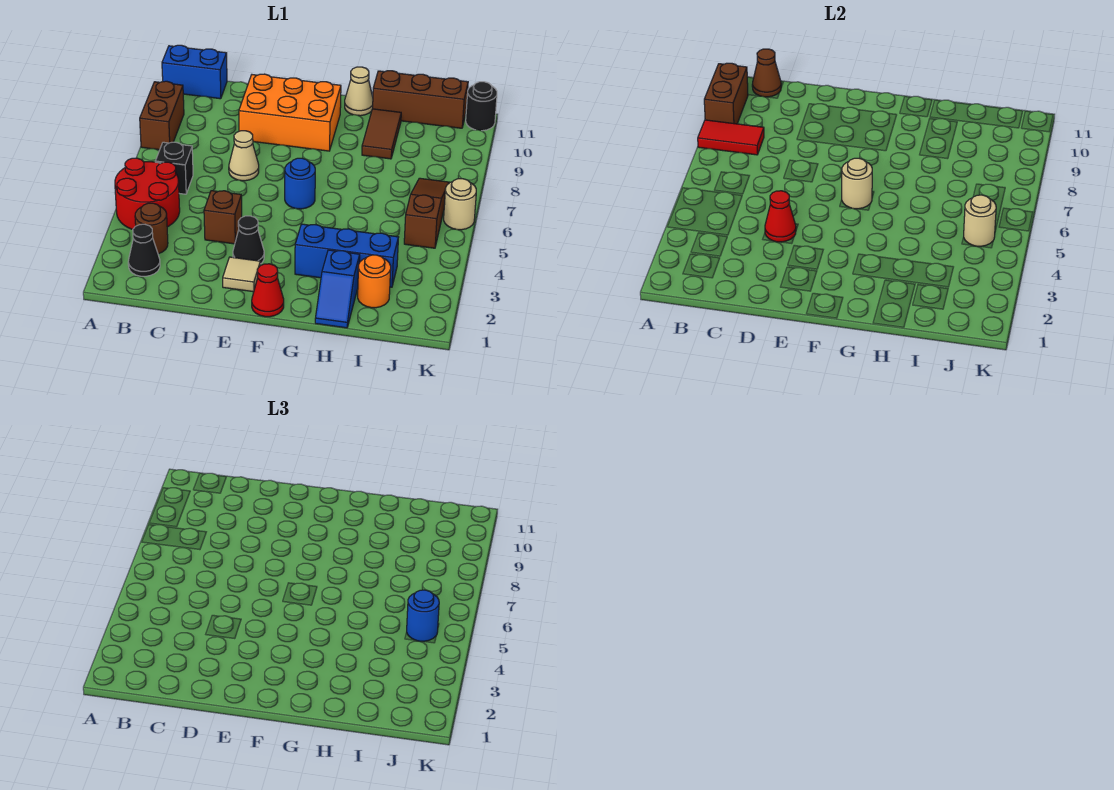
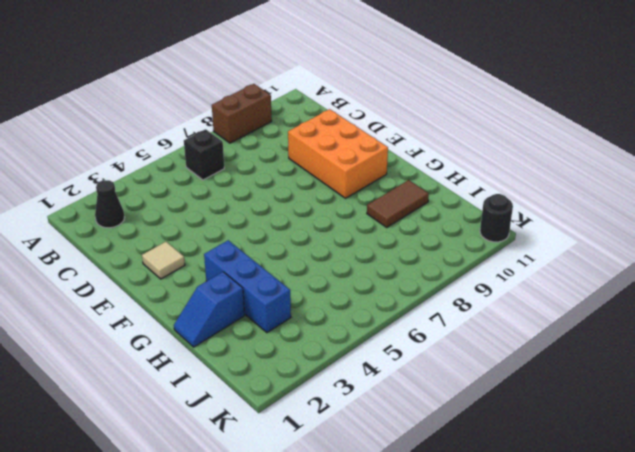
none -> red 2x2 round brick [115,158,180,229]
none -> blue 1x2 brick [162,45,227,99]
none -> brown 1x1 round brick [135,203,168,254]

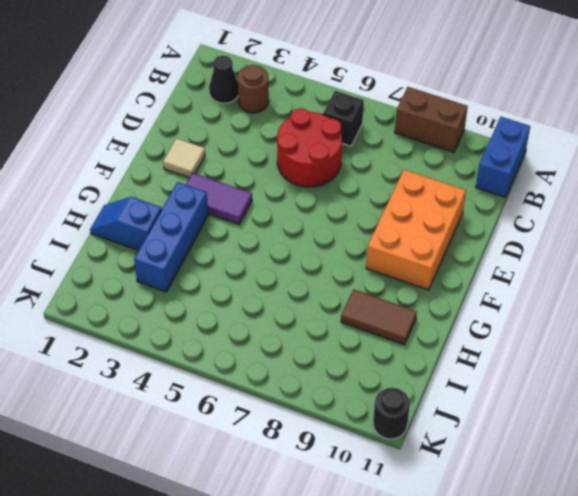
red 2x2 round brick [277,108,342,187] -> red 2x2 round brick moved to [115,158,180,229]
purple 1x2 tile [186,173,252,224] -> none
none -> brown 1x1 brick [204,191,242,244]
none -> tan 1x1 cone [229,131,259,181]
none -> black 1x1 cone [233,216,264,264]

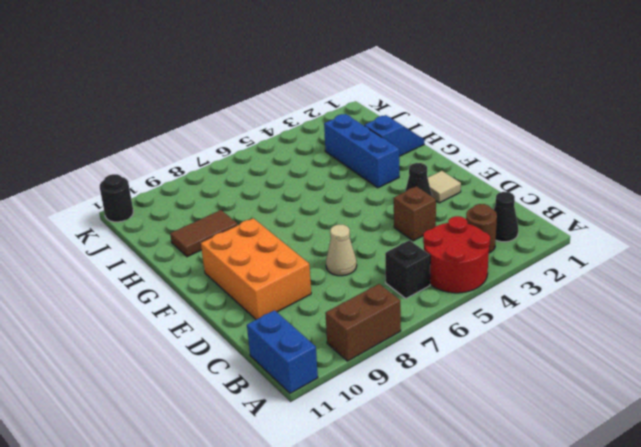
none -> red 1x1 cone [252,264,284,317]
none -> blue 1x1 round brick [285,158,315,209]
none -> tan 1x1 cone [345,67,373,116]

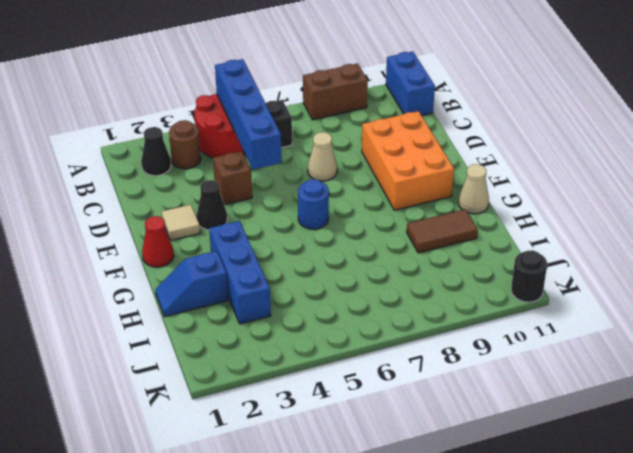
blue 1x4 brick [215,59,282,169] -> none
none -> brown 1x3 brick [373,71,468,128]
none -> orange 1x1 round brick [358,255,391,308]
none -> brown 1x3 slope [404,178,449,248]

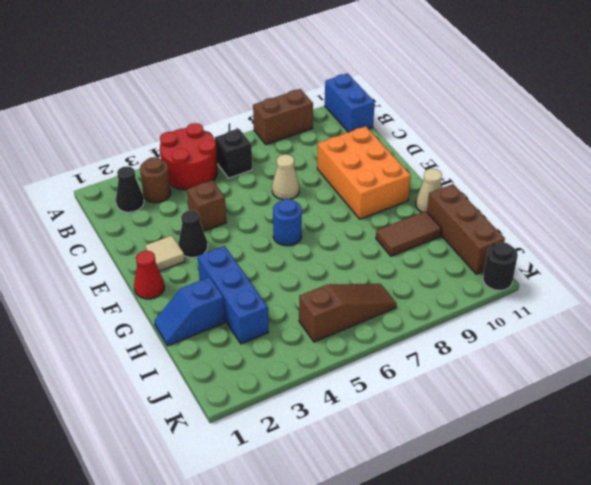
none -> orange 1x1 round brick [358,255,391,308]
none -> tan 1x1 round brick [444,179,476,230]
none -> red 1x2 tile [698,120,764,155]

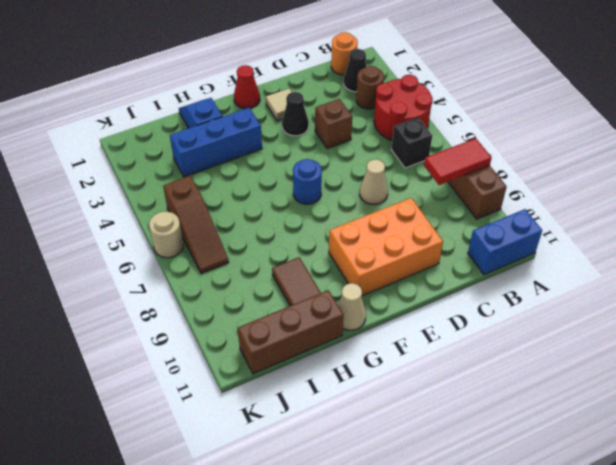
orange 1x1 round brick [331,32,358,75] -> orange 1x1 round brick moved to [358,255,391,308]
none -> black 1x1 round brick [466,82,497,131]
none -> brown 1x2 brick [704,63,748,124]
none -> brown 1x1 cone [752,49,781,97]

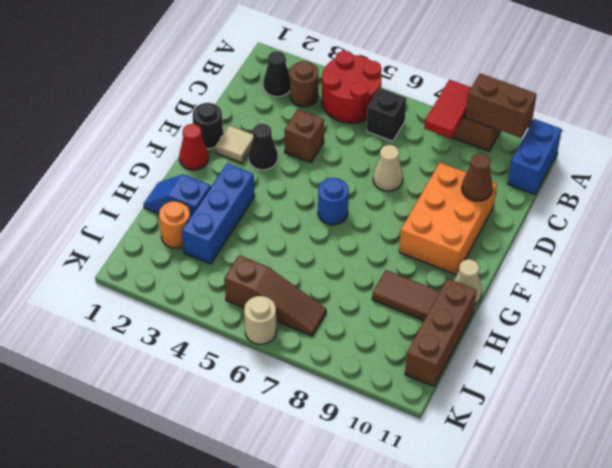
brown 1x1 cone [462,153,493,201] -> brown 1x1 cone moved to [752,49,781,97]
black 1x1 round brick [193,103,223,149] -> black 1x1 round brick moved to [466,82,497,131]
none -> red 1x1 cone [765,191,796,242]
none -> tan 1x1 round brick [842,158,872,209]
none -> tan 1x1 round brick [964,195,996,246]

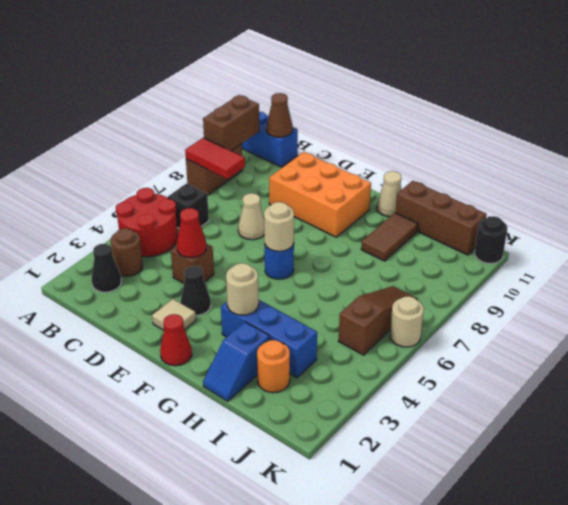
tan 1x1 round brick [226,263,259,315] -> tan 1x1 round brick moved to [964,195,996,246]
none -> blue 1x1 round brick [407,590,439,641]

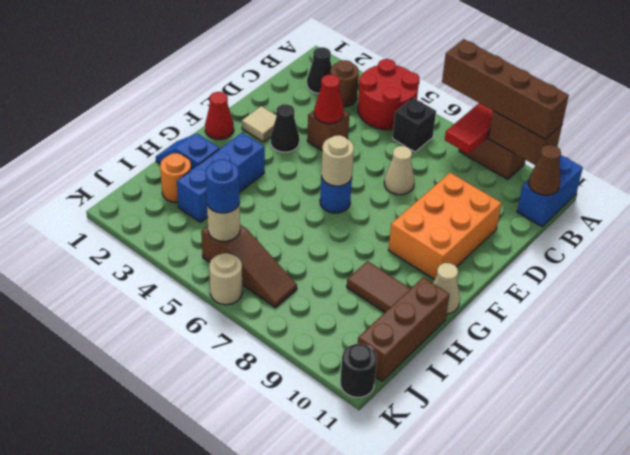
brown 1x4 brick [442,39,569,139] -> none

